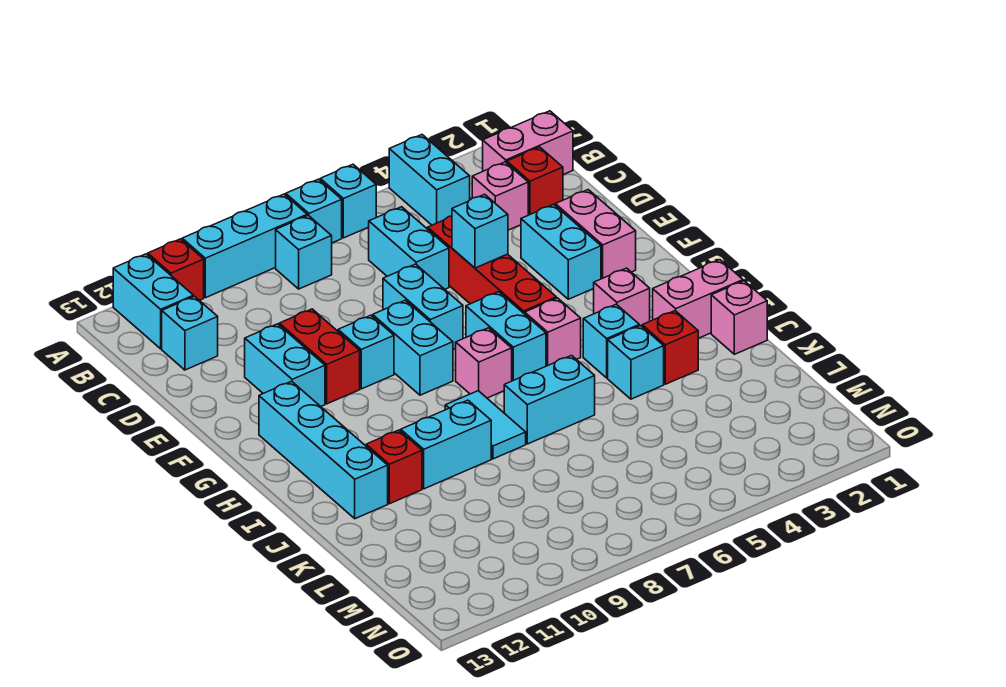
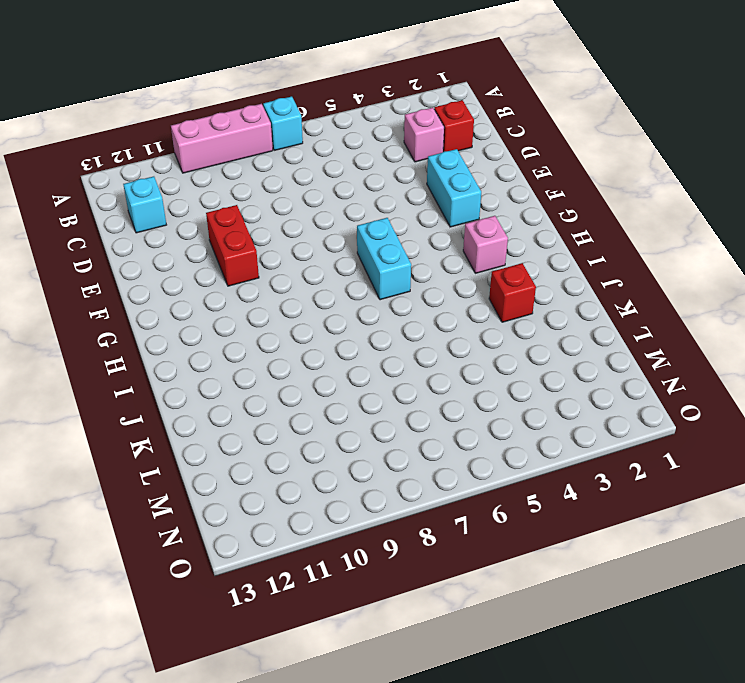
pink 1x3 brick [171,104,273,173] -> cyan 1x3 brick [182,194,307,298]
none -> cyan 1x2 brick [389,135,470,225]
none -> cyan 1x1 brick [320,164,376,238]
none -> red 1x1 brick [148,239,204,300]
none -> cyan 1x2 brick [113,254,193,349]

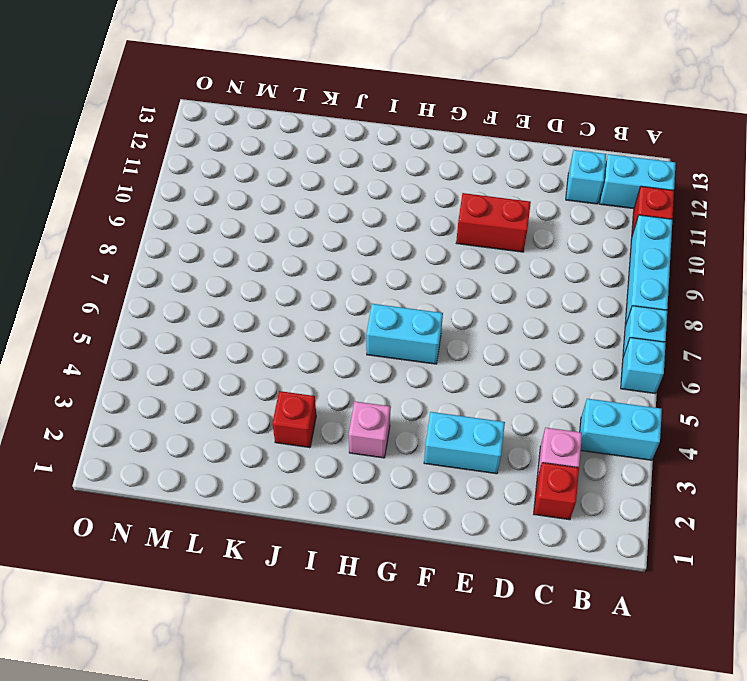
none -> pink 1x2 brick [483,111,573,175]
none -> cyan 1x1 brick [276,215,332,289]
none -> cyan 1x2 brick [369,207,449,289]
none -> red 1x4 brick [428,216,556,314]

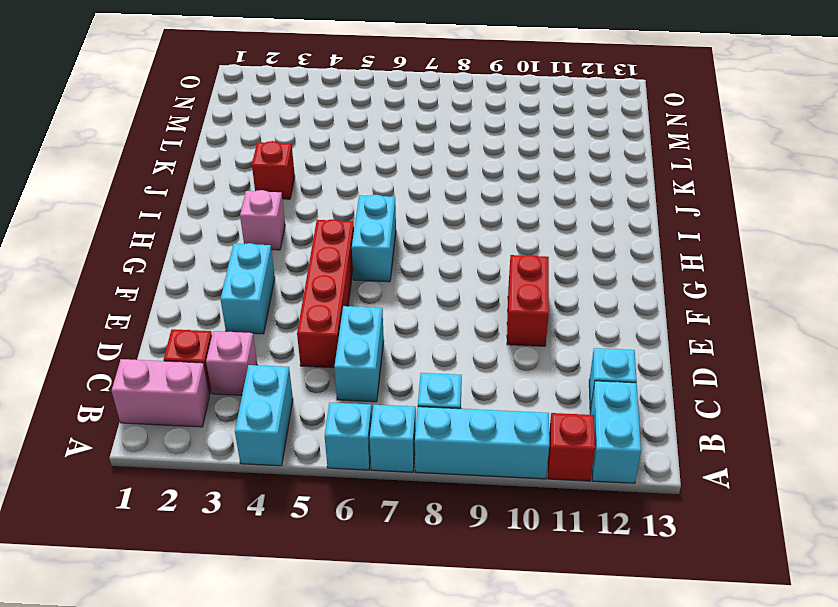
none -> pink 1x2 brick [555,190,636,279]
none -> cyan 1x2 brick [383,264,463,349]
none -> cyan 1x2 brick [245,324,325,406]
none -> cyan 1x2 brick [373,300,453,395]

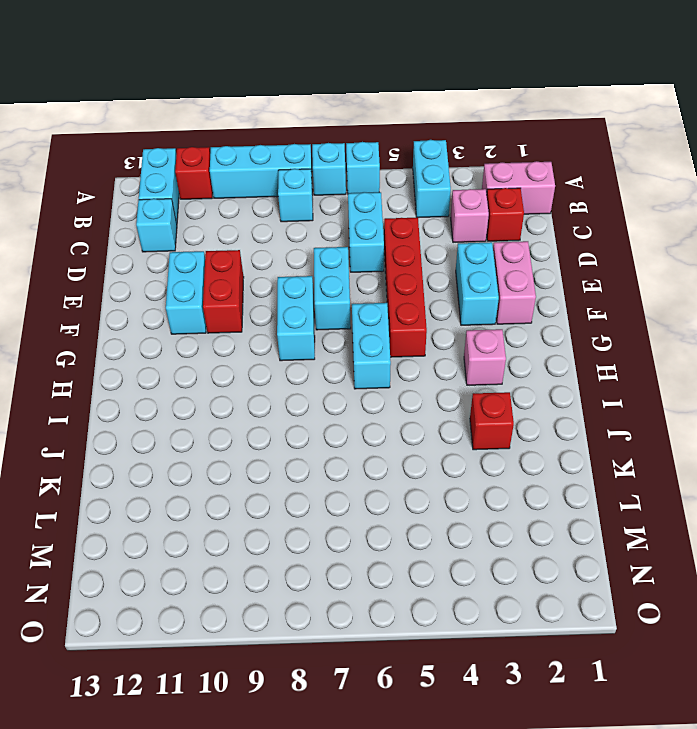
none -> cyan 1x1 brick [338,315,394,389]
none -> cyan 1x4 brick [259,381,388,519]
none -> pink 1x1 brick [525,298,581,366]
none -> pink 1x1 brick [456,328,512,398]

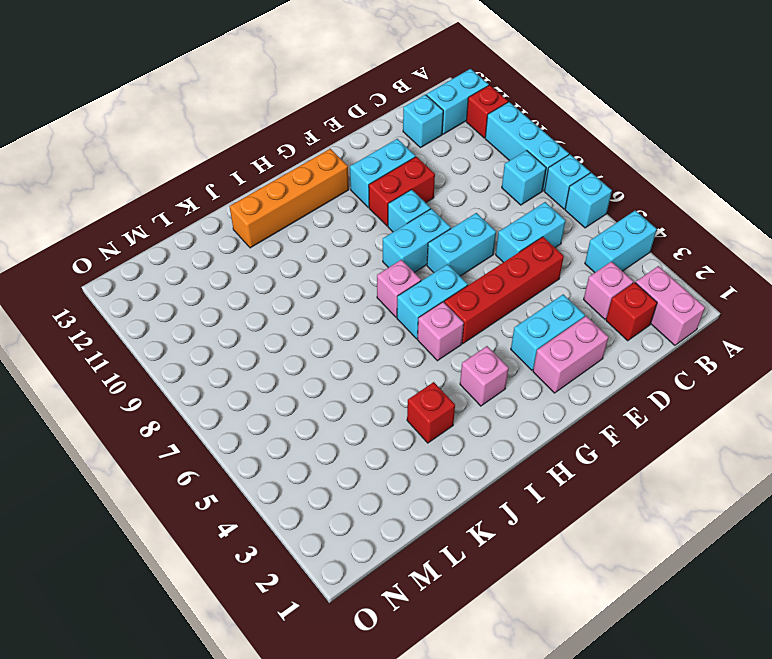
orange 1x4 brick [230,149,349,248] -> cyan 1x4 brick [259,381,388,519]
none -> pink 1x2 brick [653,260,743,338]
none -> cyan 1x1 brick [583,304,639,378]
none -> cyan 1x2 tile [445,391,526,459]
none -> pink 1x1 brick [711,281,767,354]

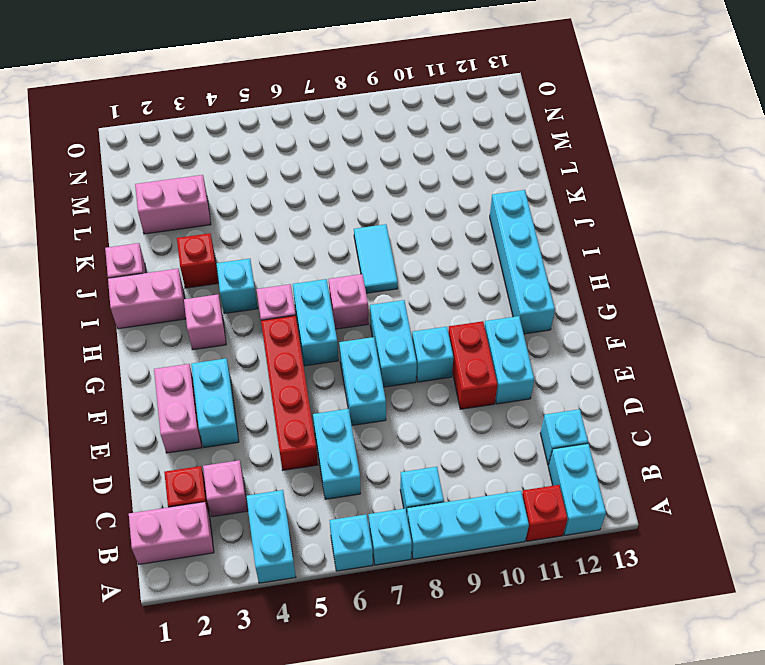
pink 1x2 brick [135,175,211,234] -> none
none -> cyan 1x1 brick [608,326,664,399]
none -> cyan 1x2 brick [504,356,595,444]
none -> cyan 1x2 brick [401,400,491,489]
none -> red 1x1 brick [366,430,422,504]

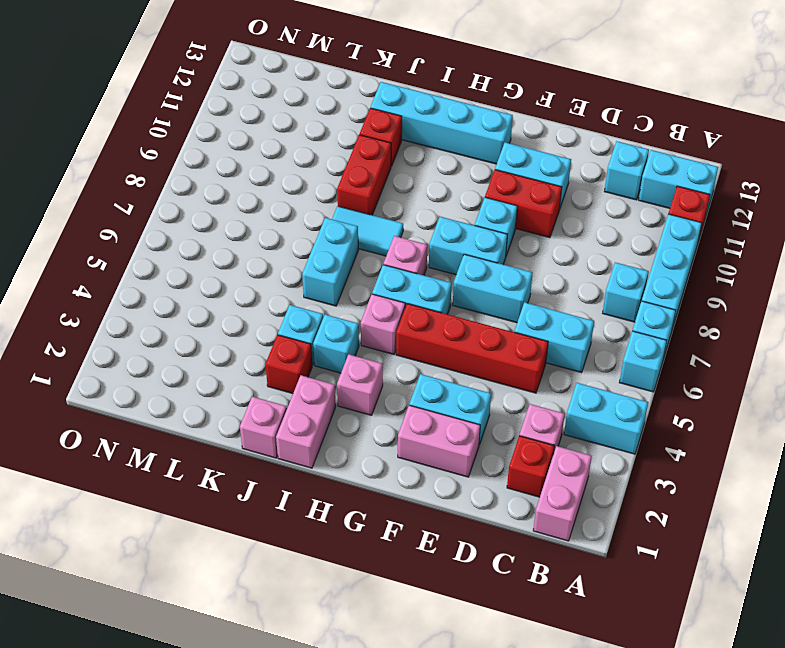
red 1x2 brick [337,135,391,215] -> cyan 1x2 brick [401,400,491,489]
none -> cyan 1x1 brick [452,194,508,268]

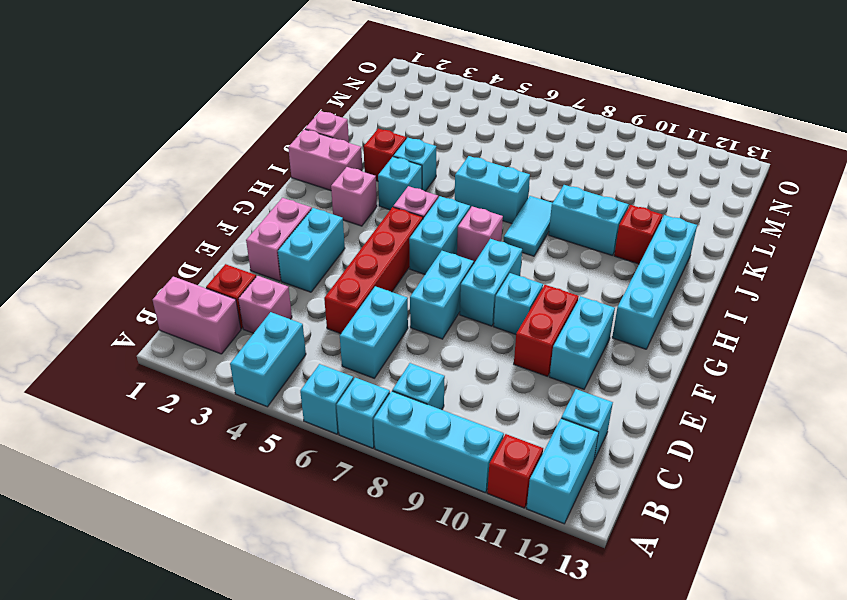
none -> cyan 1x1 brick [452,194,508,268]

